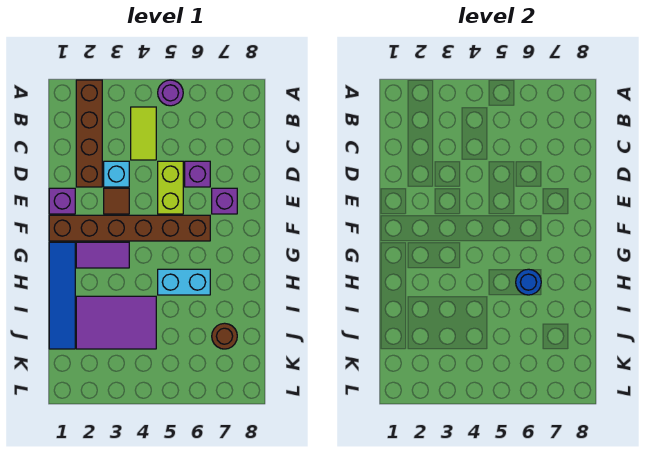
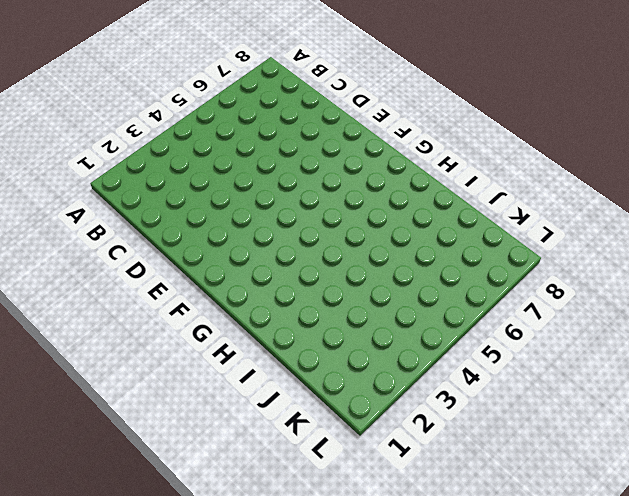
none -> brown 1x4 brick [76,80,102,187]
none -> purple 1x1 round brick [158,80,183,106]
none -> lime 1x2 tile [131,107,156,160]

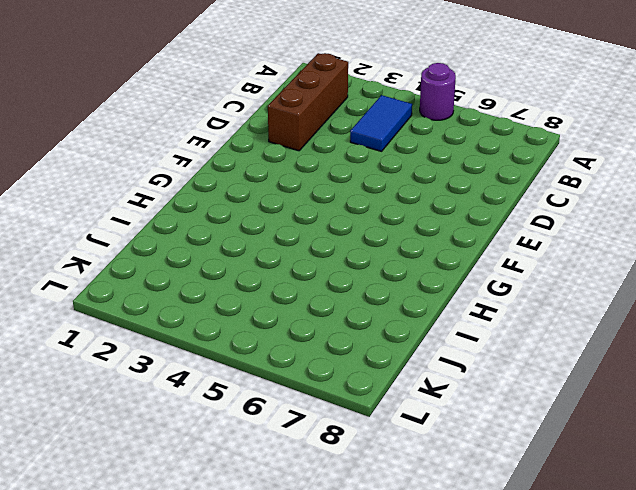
brown 1x3 brick [268,53,348,151] -> brown 1x4 brick [76,80,102,187]
blue 1x2 tile [350,95,412,151] -> lime 1x2 tile [131,107,156,160]
none -> cyan 1x1 brick [104,161,129,187]
none -> lime 1x2 brick [158,161,183,214]
none -> purple 1x1 brick [185,161,210,187]

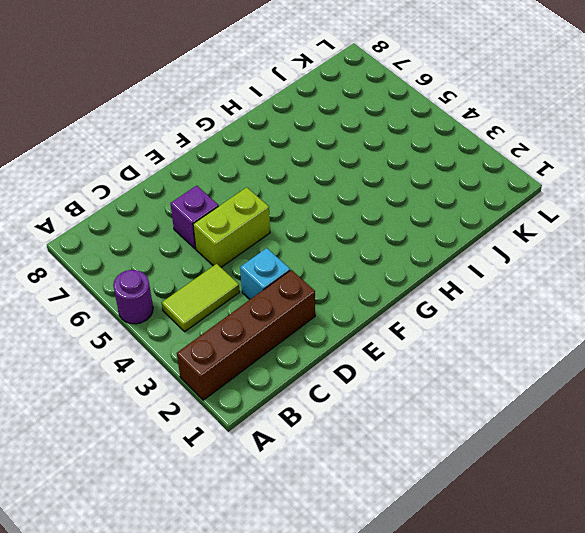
none -> purple 1x1 brick [49,188,75,214]
none -> brown 1x1 tile [104,188,129,214]
none -> purple 1x1 brick [212,188,237,214]

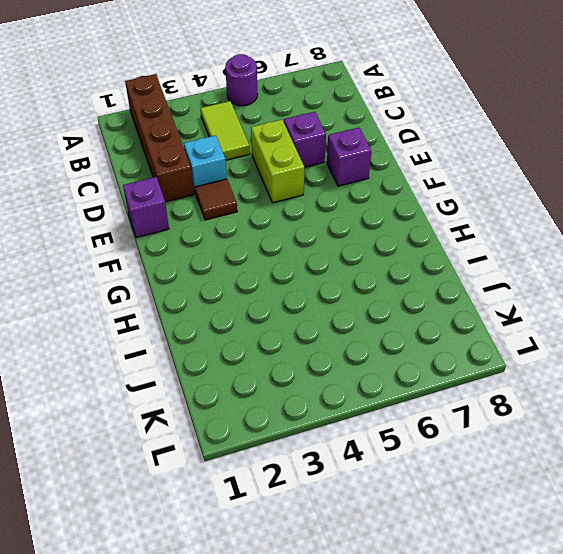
none -> brown 1x6 brick [49,215,210,241]
none -> blue 1x4 tile [49,242,75,349]
none -> purple 1x2 tile [76,242,129,268]

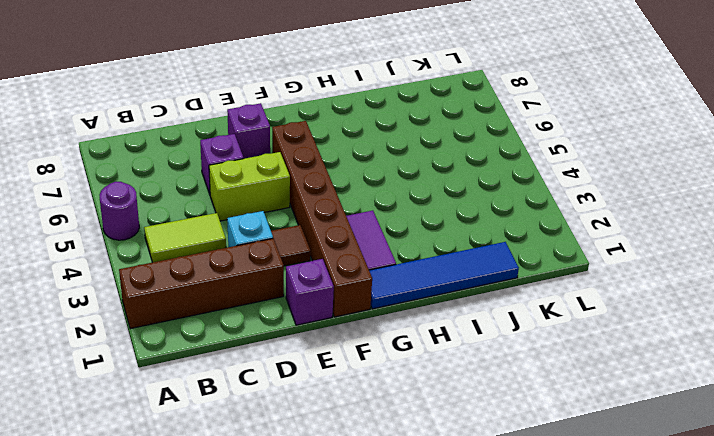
none -> cyan 1x2 brick [158,269,210,295]
none -> purple 2x3 tile [76,296,156,349]
none -> brown 1x1 round brick [212,323,237,349]

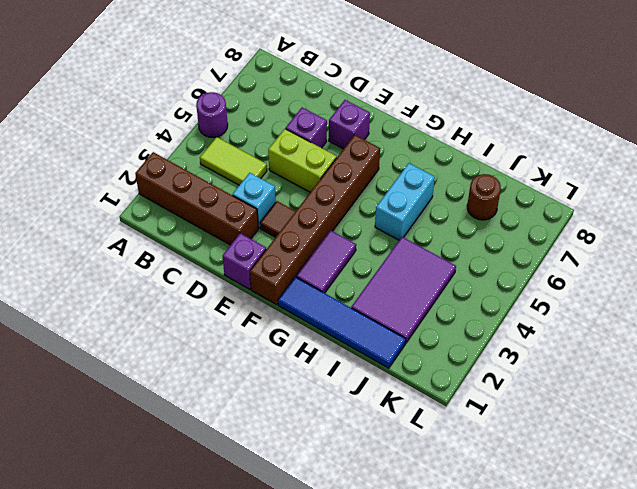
none -> blue 1x1 round brick [516,269,541,295]

